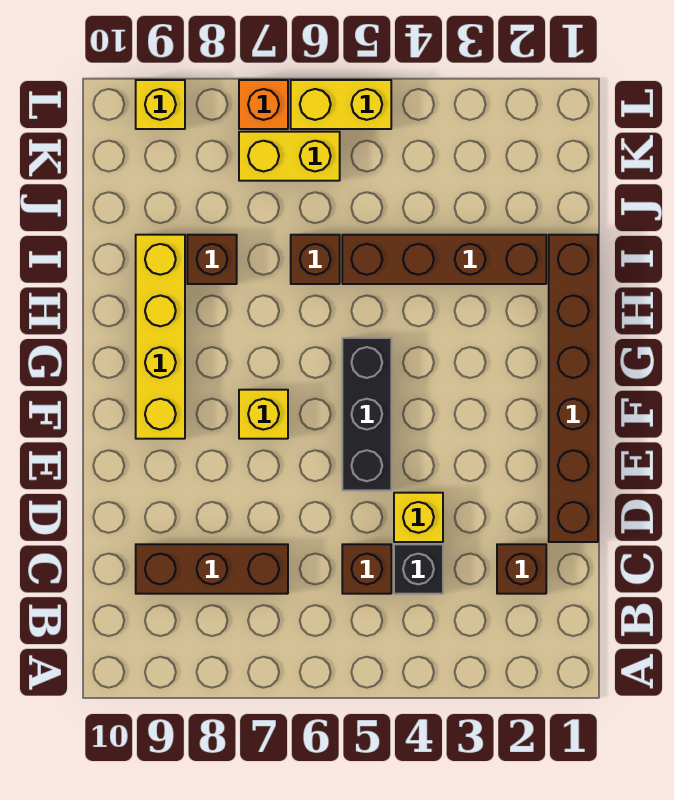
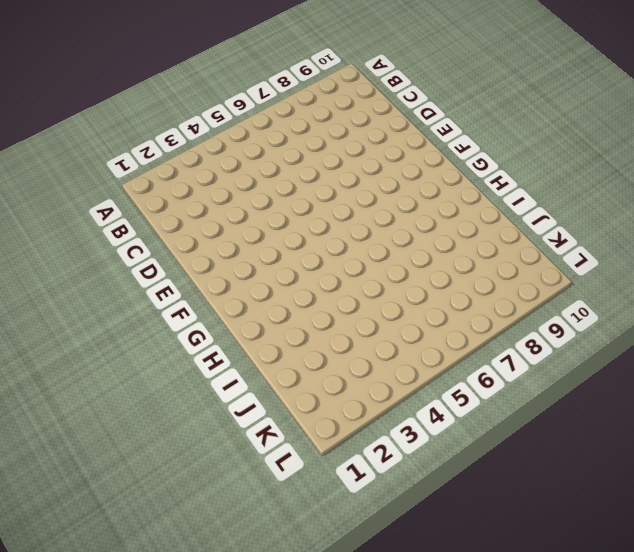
none -> brown 1x1 brick [497,544,546,594]
none -> black 1x1 brick [394,544,443,594]
none -> brown 1x1 brick [342,544,391,594]

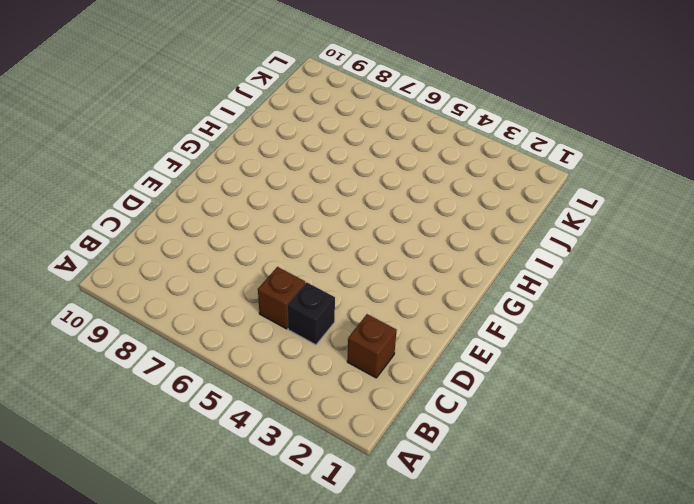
none -> brown 1x3 brick [136,544,288,594]
none -> brown 1x6 brick [549,235,598,542]
none -> yellow 1x1 brick [394,493,443,542]

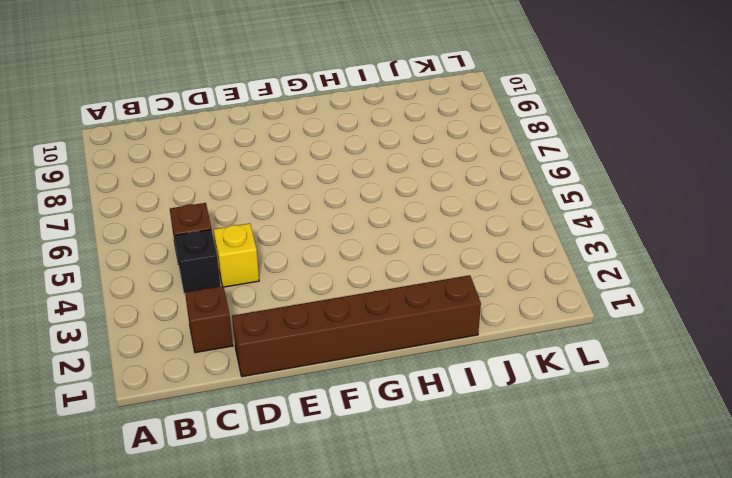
none -> brown 1x3 brick [136,544,288,594]
none -> black 1x3 brick [342,338,391,490]
none -> yellow 1x1 brick [239,390,288,439]

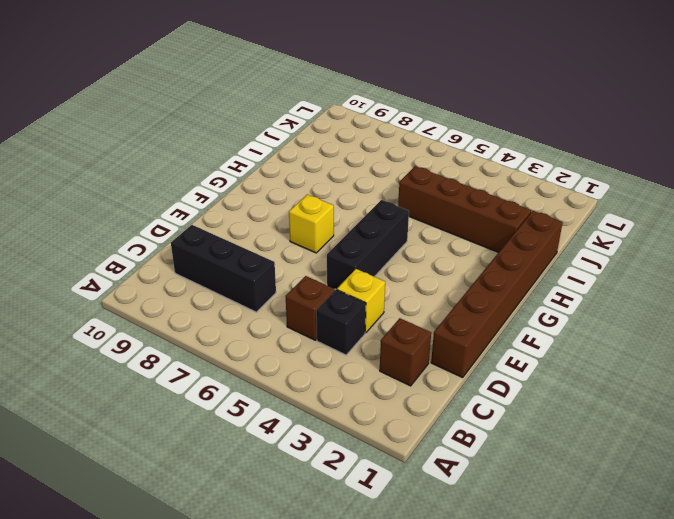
black 1x3 brick [171,225,276,312] -> brown 1x3 brick [136,544,288,594]
none -> yellow 1x4 brick [136,235,185,439]
none -> brown 1x1 brick [291,235,340,284]
none -> brown 1x1 brick [187,235,237,284]

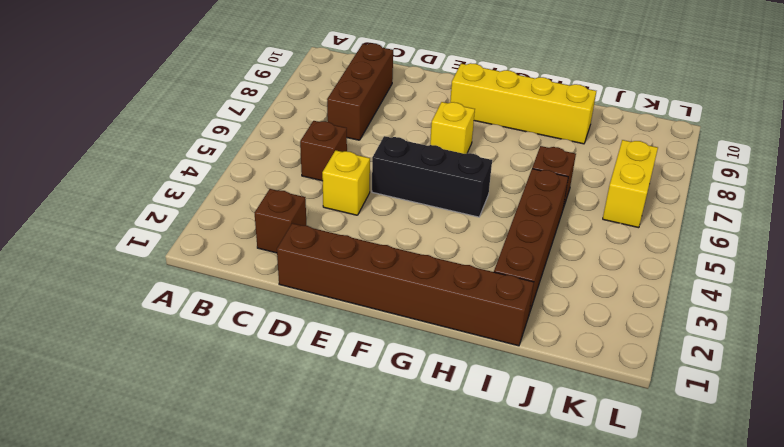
none -> black 1x1 brick [394,544,443,594]
none -> brown 1x1 brick [187,235,237,284]
none -> yellow 1x2 brick [291,80,391,129]

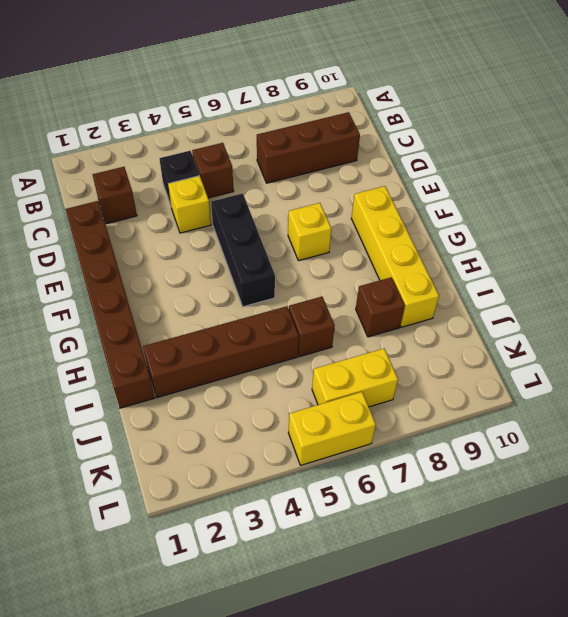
none -> orange 1x1 brick [239,80,288,129]
none -> yellow 1x1 brick [136,80,185,129]

